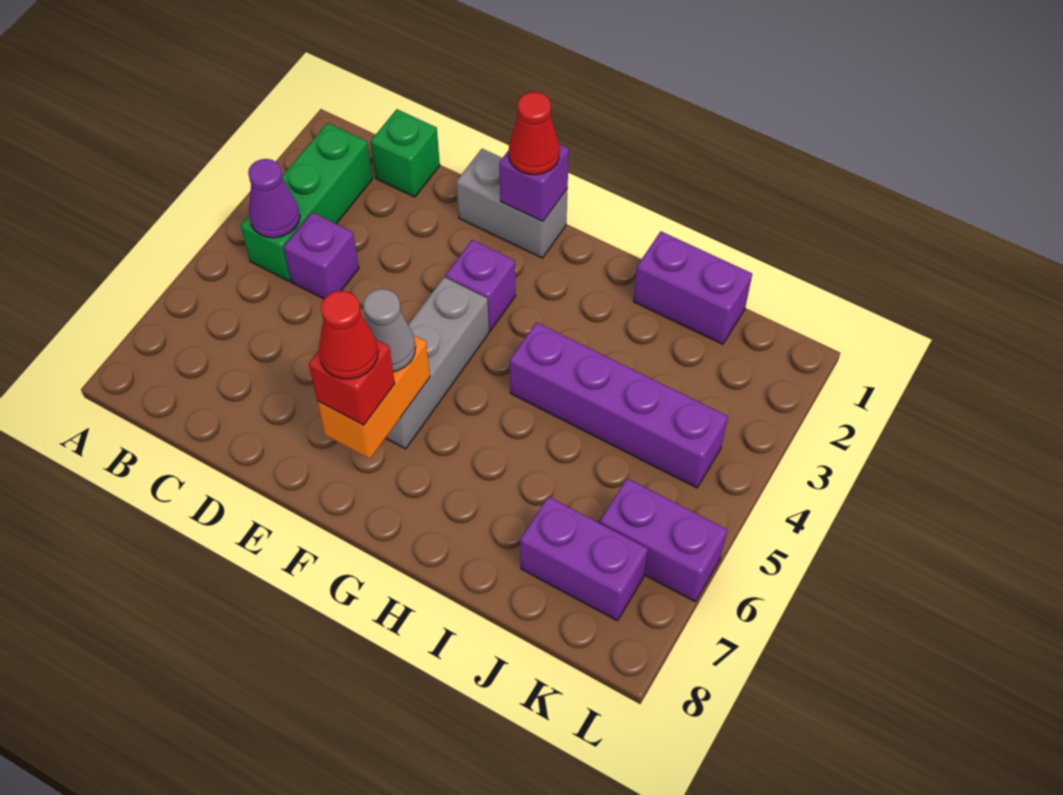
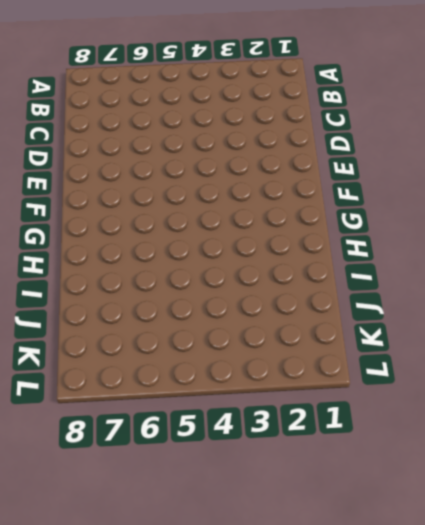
none -> green 1x3 brick [241,123,372,281]
none -> green 1x1 brick [371,109,440,197]
none -> purple 1x1 brick [284,212,359,299]

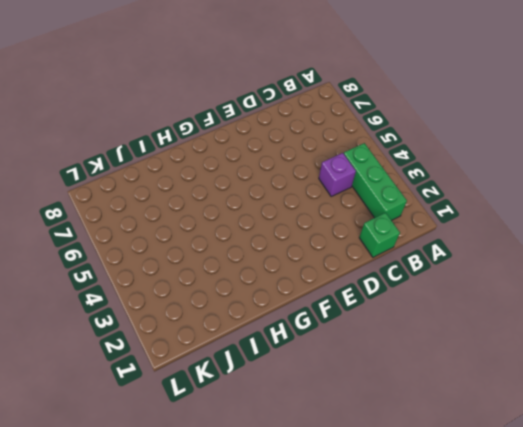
none -> grey 1x2 brick [456,149,568,258]
none -> purple 1x1 brick [445,240,516,331]
none -> grey 1x3 brick [386,277,489,449]

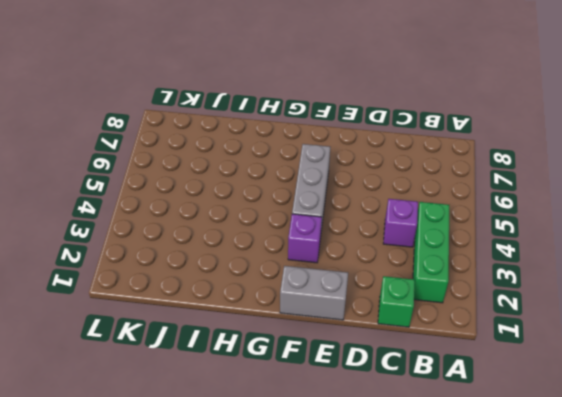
none -> purple 1x4 brick [510,322,728,488]
none -> purple 1x2 brick [633,231,752,344]
none -> purple 1x2 brick [520,497,648,621]

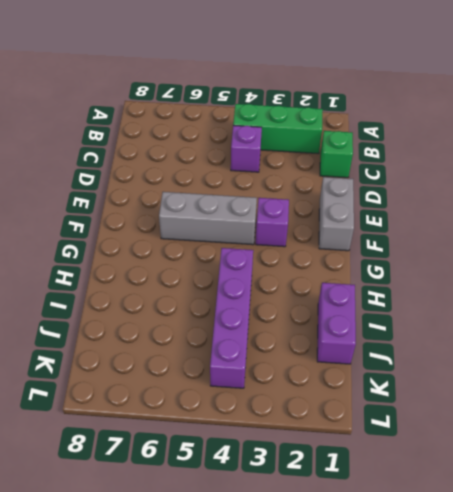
none -> purple 1x2 brick [520,497,648,621]
none -> purple 1x2 brick [600,478,727,602]
none -> purple 1x1 cone [248,159,300,238]

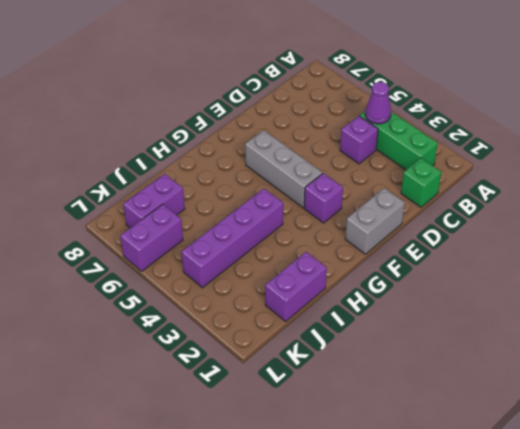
none -> purple 1x1 brick [499,144,569,222]
none -> orange 1x2 brick [317,335,430,459]
none -> red 1x1 cone [509,92,560,175]

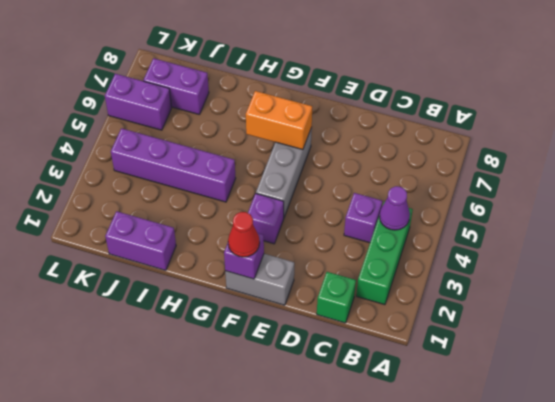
orange 1x2 brick [246,91,312,150] -> orange 1x2 brick turned to [317,335,430,459]
none -> grey 1x1 cone [363,289,416,372]
none -> red 1x1 brick [309,340,395,425]
none -> red 1x1 cone [319,291,378,379]

